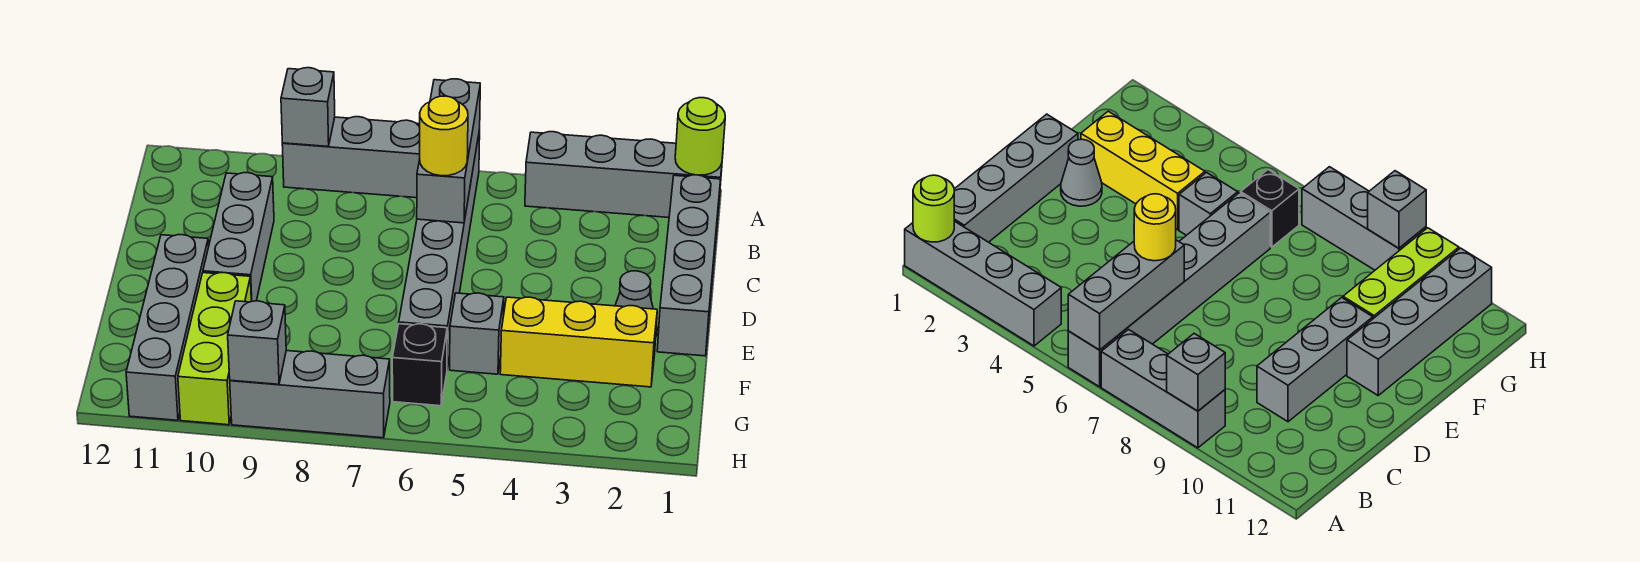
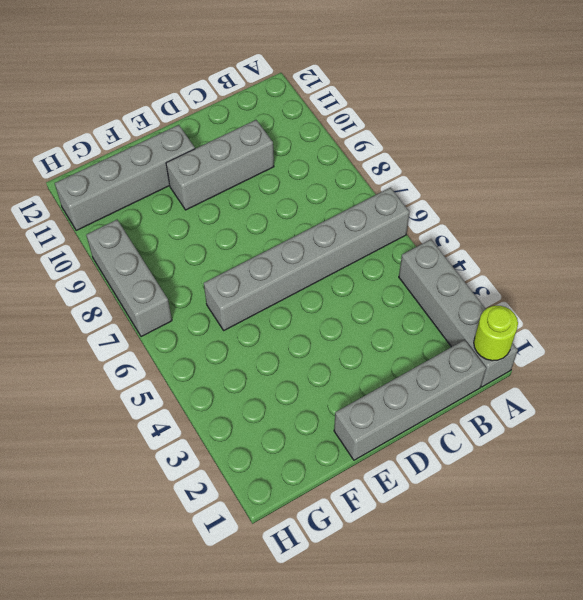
none -> grey 1x3 brick [282,117,420,198]
none -> grey 1x1 cone [615,271,657,335]
none -> yellow 1x3 brick [500,297,657,387]

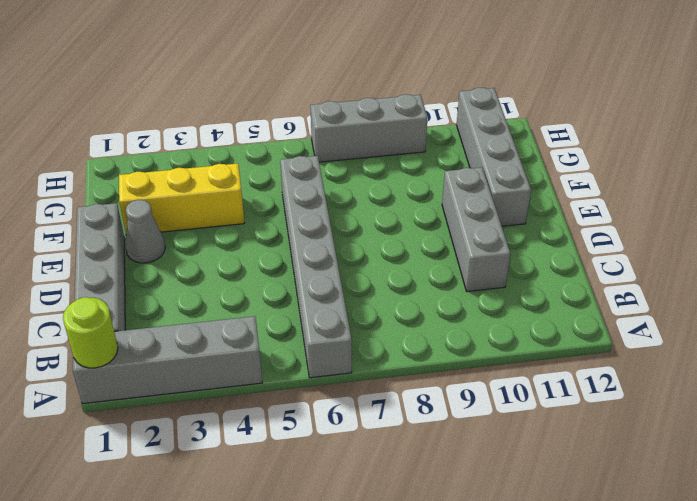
none -> grey 1x3 brick [282,117,420,198]
none -> grey 1x1 brick [450,293,504,374]
none -> lime 1x3 brick [178,273,251,425]

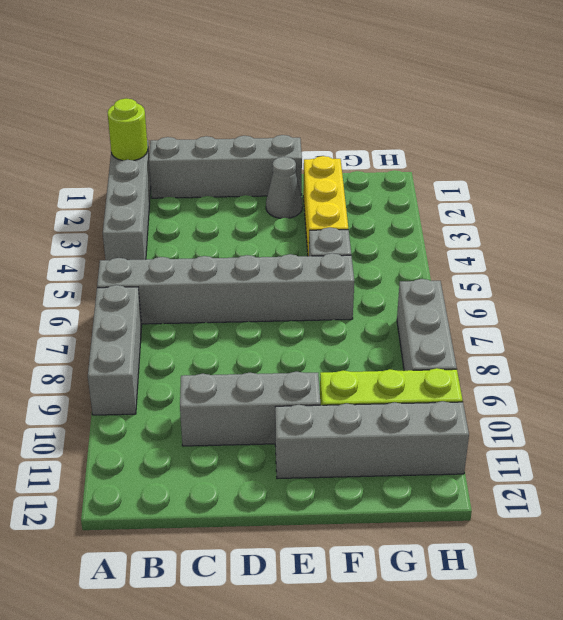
none -> black 1x1 brick [392,324,447,406]
none -> grey 1x3 brick [417,79,480,223]
none -> grey 1x1 brick [281,68,335,146]

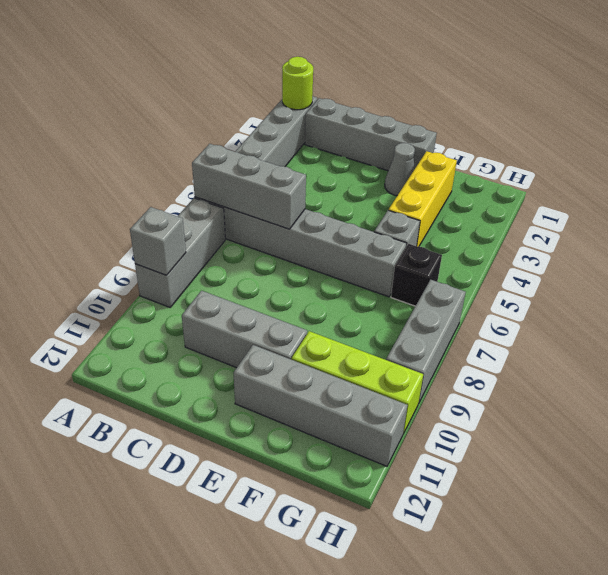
none -> grey 1x1 brick [228,301,286,384]
none -> yellow 1x1 round brick [420,96,468,176]

